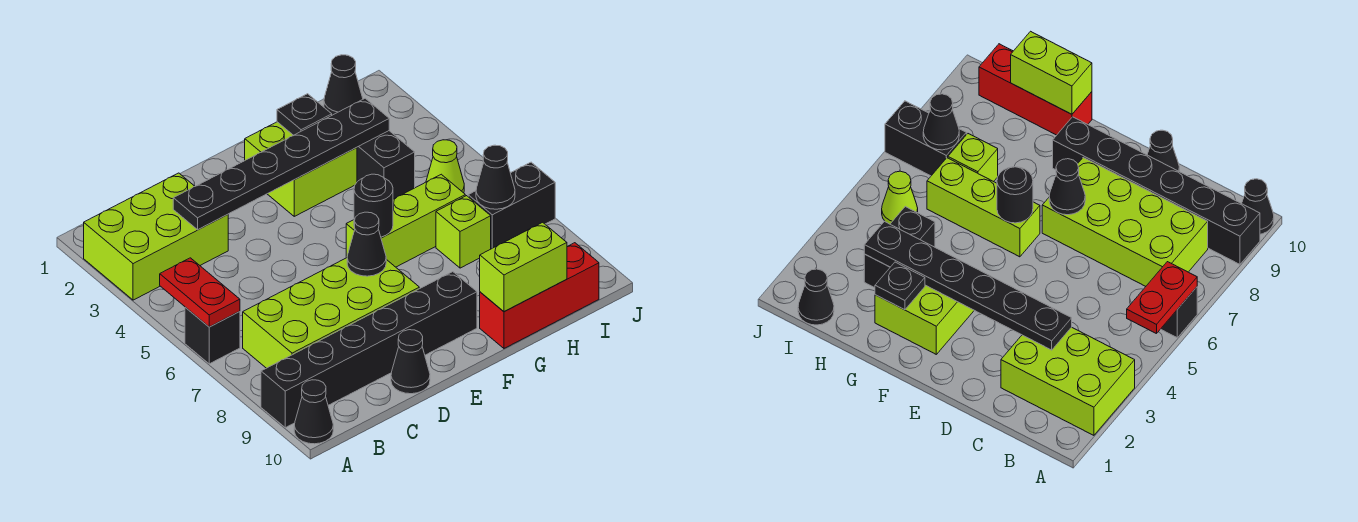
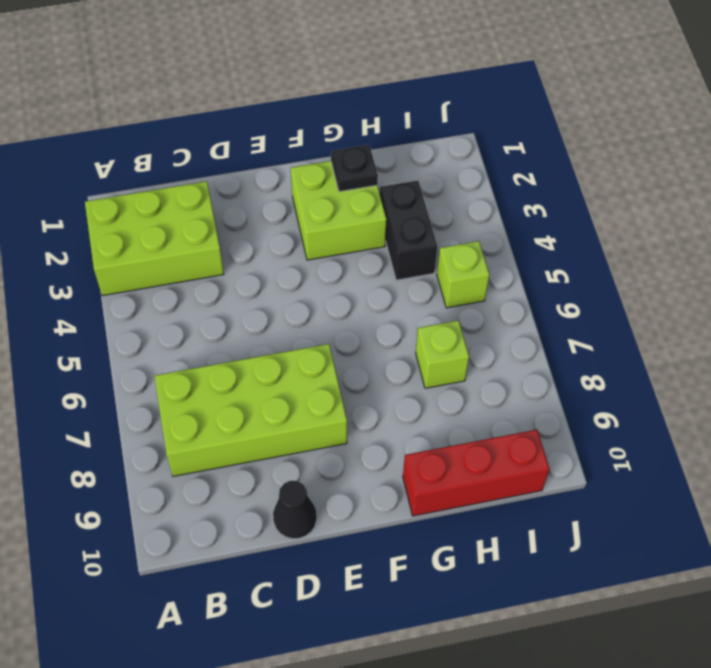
lime 1x1 brick [437,241,489,308] -> lime 1x1 cone [426,140,464,193]
none -> black 1x1 brick [185,308,240,364]
none -> black 1x6 brick [261,272,477,428]
none -> black 1x1 cone [294,380,333,444]

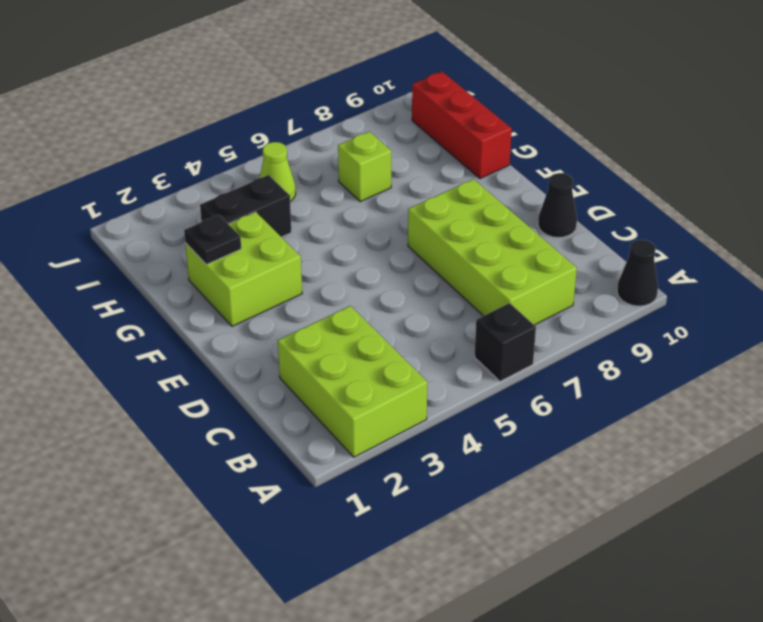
none -> black 1x6 brick [261,272,477,428]
none -> lime 1x3 brick [346,174,465,267]
none -> black 1x1 cone [324,55,363,115]

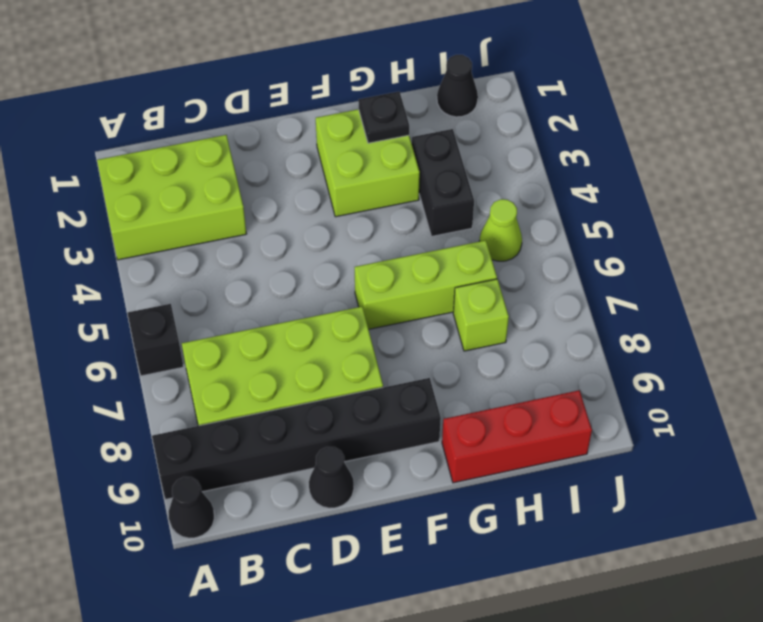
none -> black 1x2 brick [468,162,555,249]
none -> red 1x2 plate [160,258,240,327]
none -> black 1x6 plate [173,98,389,230]

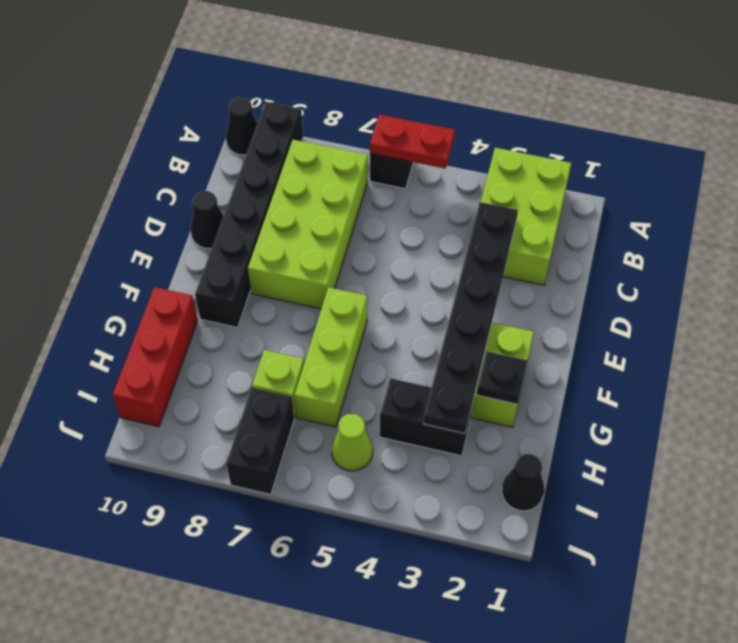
none -> black 1x1 cone [347,212,386,276]
none -> black 1x1 round brick [354,174,393,237]
none -> lime 1x2 brick [480,222,567,311]

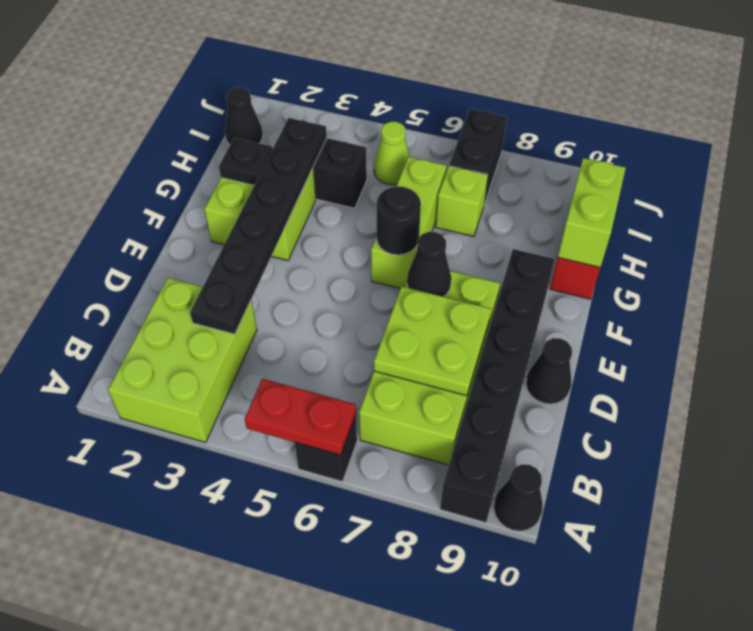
lime 2x2 plate [374,286,491,396] -> none
none -> black 1x1 cone [476,145,515,209]

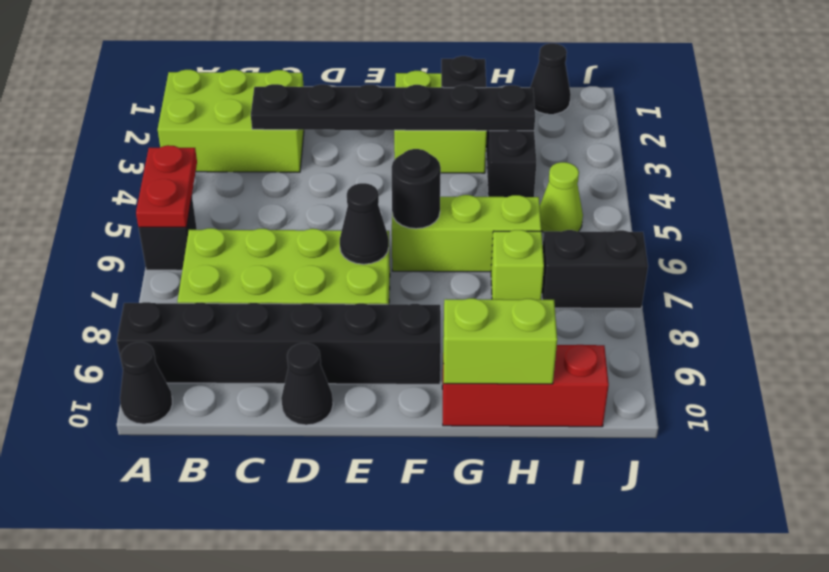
none -> black 1x1 cone [476,145,515,209]

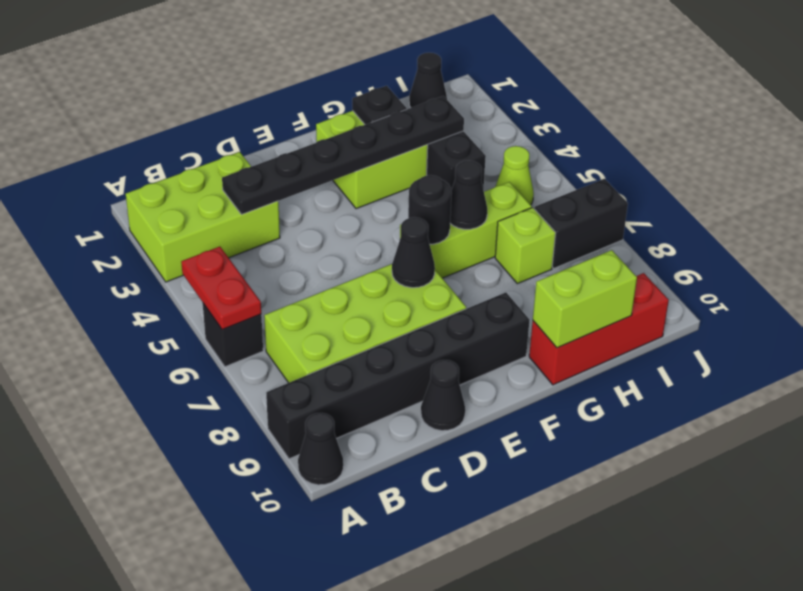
black 1x1 cone [450,161,487,229] -> black 1x1 cone moved to [476,145,515,209]

